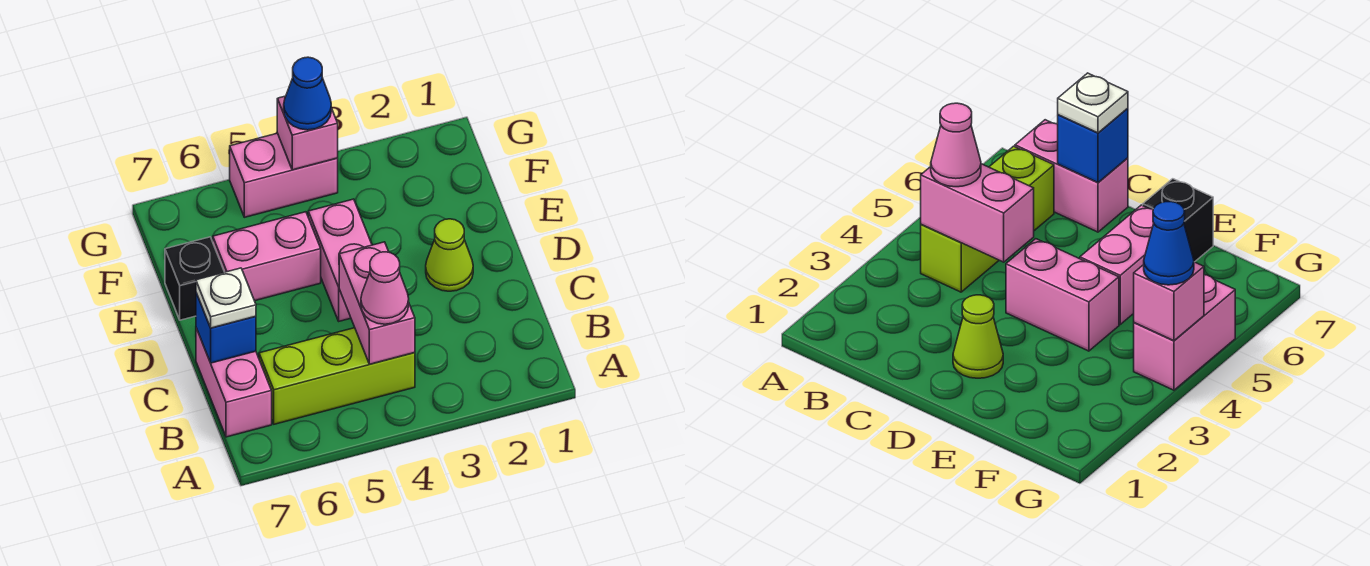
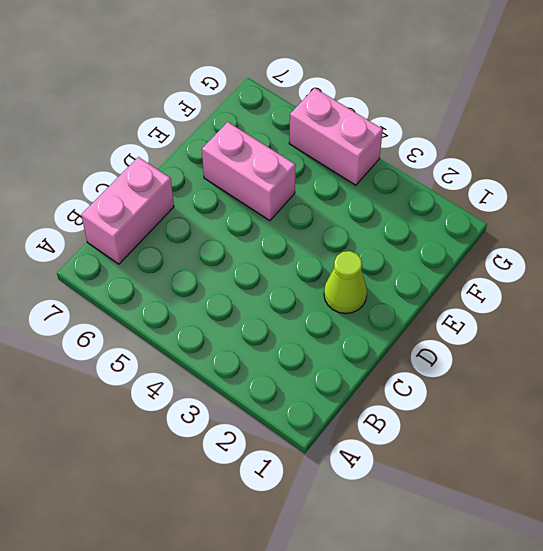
none -> lime 1x3 brick [259,328,415,424]
none -> pink 1x2 brick [308,199,372,321]
none -> black 1x1 brick [165,237,224,320]

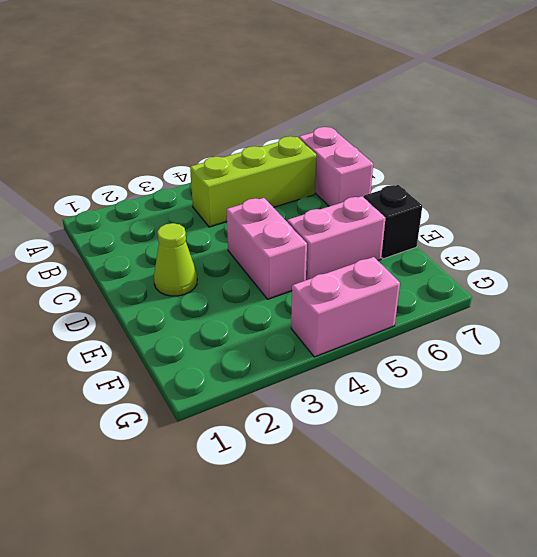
none -> pink 1x2 brick [339,242,415,364]
none -> blue 1x1 brick [196,293,256,363]
none -> pink 1x1 brick [277,96,338,170]

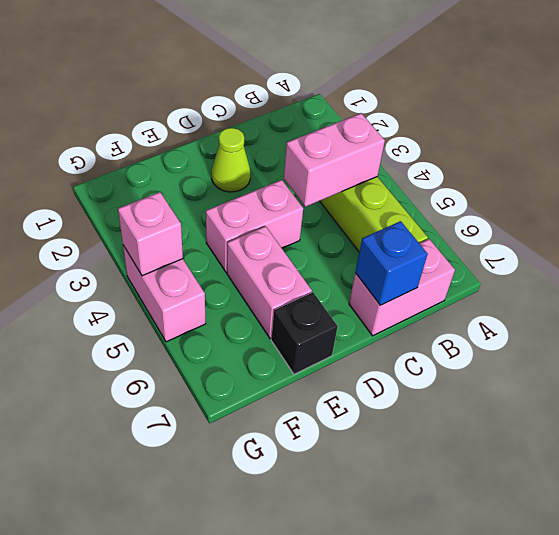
none -> pink 1x1 cone [361,252,409,324]
none -> white 1x1 plate [196,268,256,328]
none -> blue 1x1 cone [284,57,331,130]

